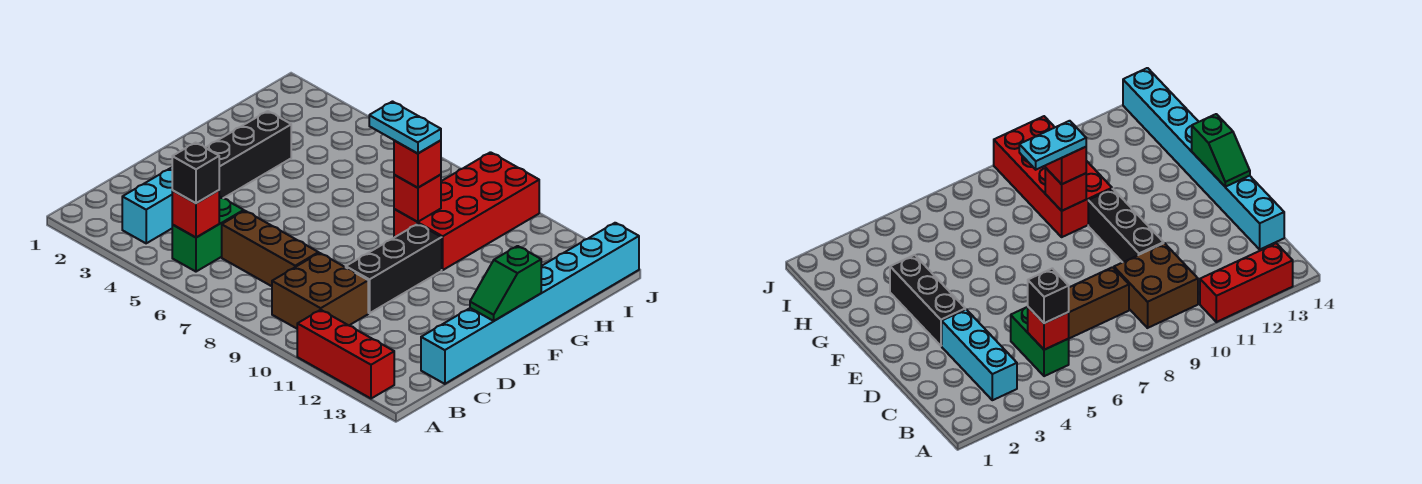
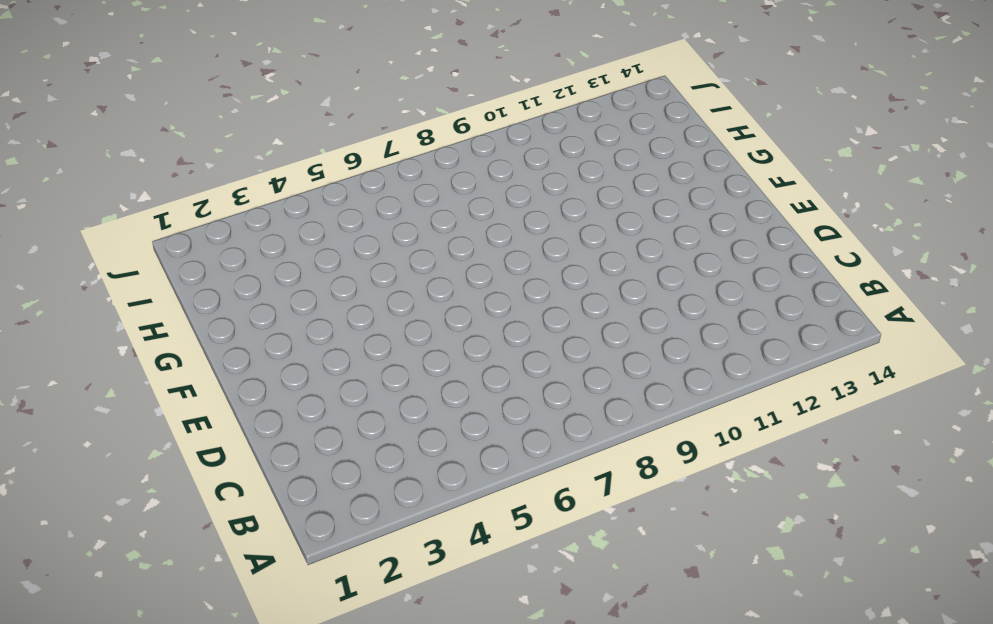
none -> red 1x3 brick [297,310,394,399]
none -> cyan 1x3 brick [122,168,173,243]
none -> green 1x2 brick [172,197,244,272]

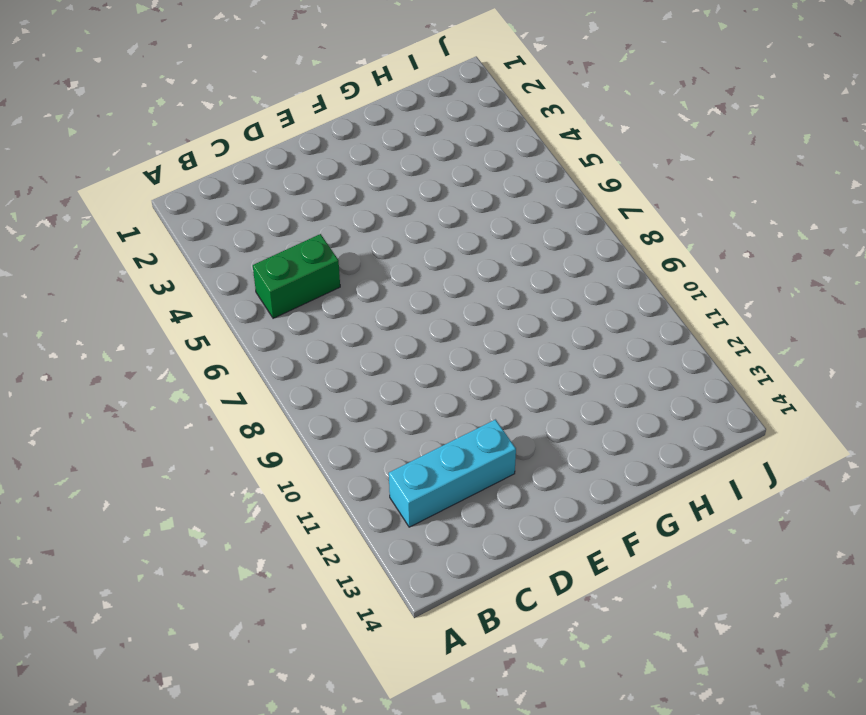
cyan 1x3 brick [389,420,516,527] -> cyan 1x3 brick moved to [122,168,173,243]
none -> red 1x3 brick [297,310,394,399]
none -> brown 2x2 brick [272,253,368,329]
none -> brown 1x3 brick [222,211,319,286]

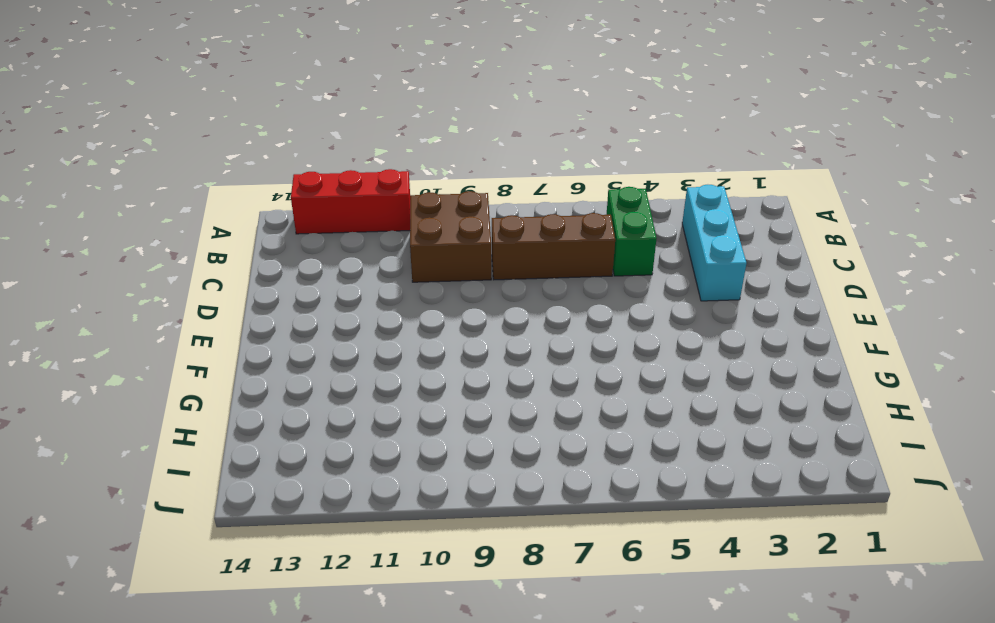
none -> cyan 1x8 brick [421,223,639,384]
none -> black 1x3 brick [346,224,442,313]
none -> black 1x3 brick [206,111,291,198]

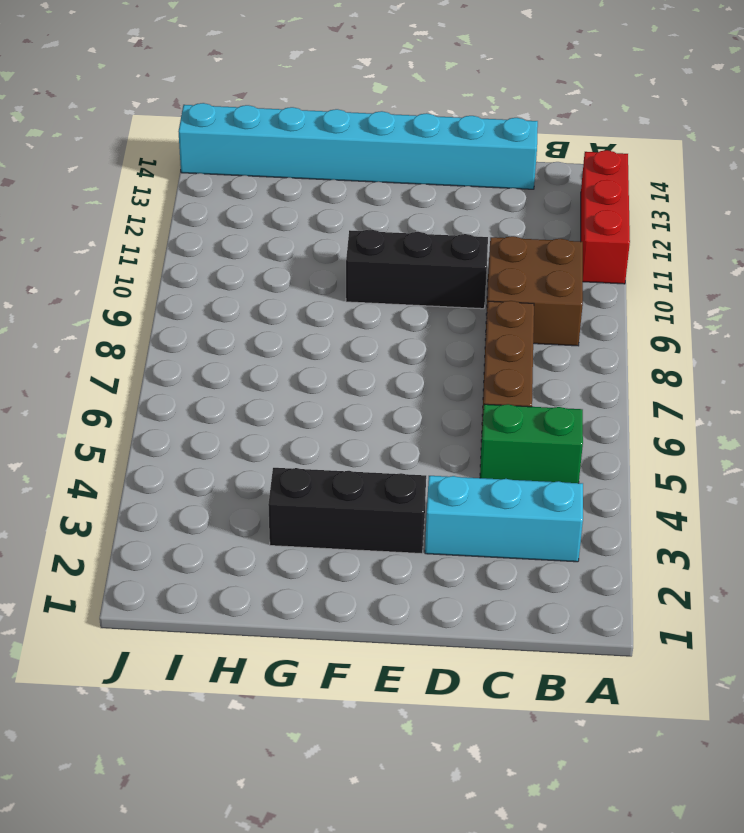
none -> red 2x4 brick [394,152,539,270]
none -> red 1x1 brick [172,190,219,237]
none -> green 1x2 slope [470,246,541,321]

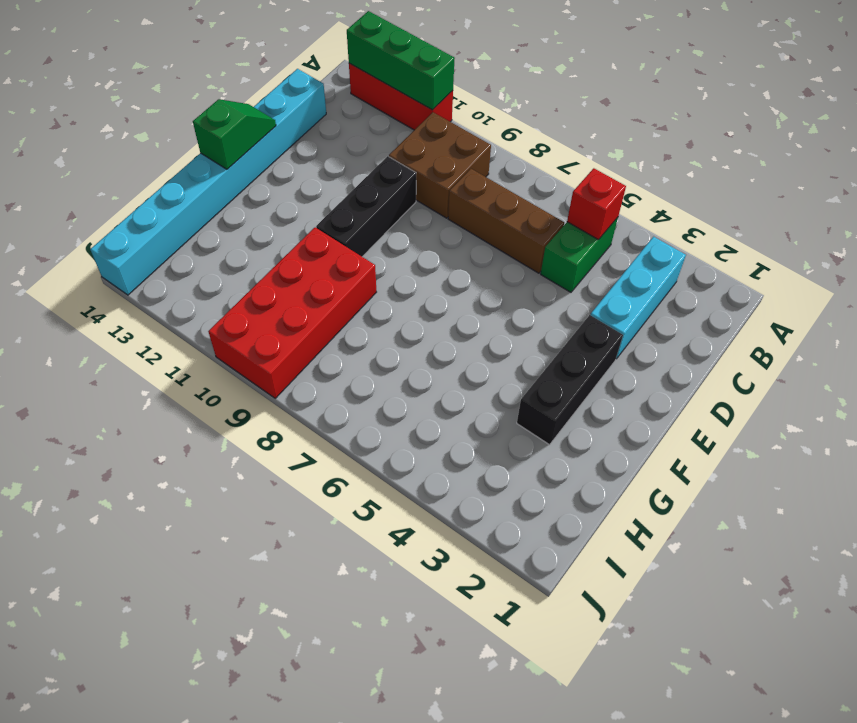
green 1x3 brick [347,11,455,110] -> none
none -> red 1x1 brick [394,175,441,222]
none -> black 1x1 brick [172,143,219,203]
none -> red 1x1 brick [394,140,441,188]

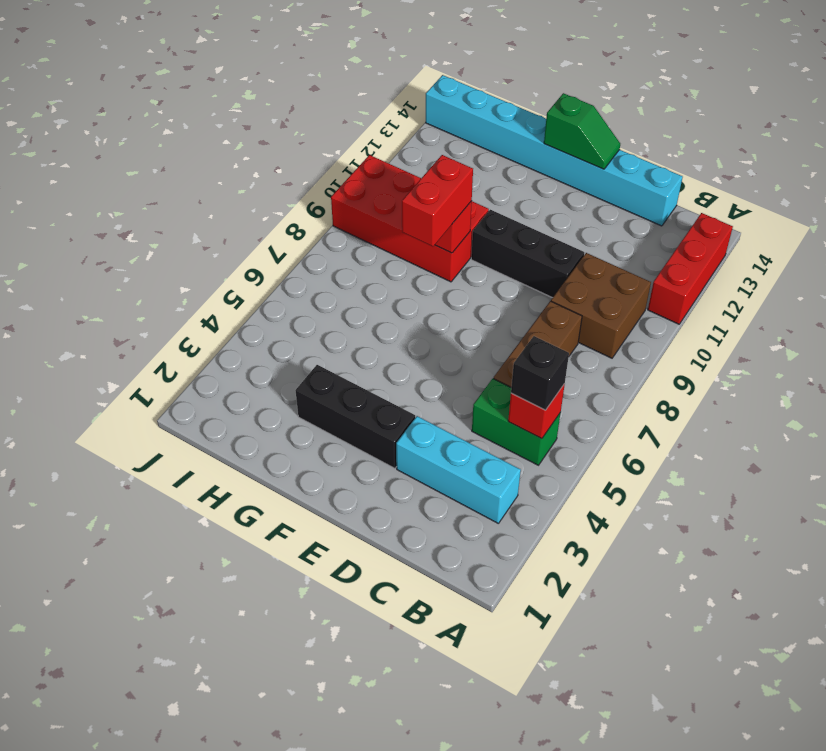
red 1x2 brick [402,155,473,246] -> red 1x1 brick [394,140,441,188]
none -> cyan 1x2 plate [369,102,441,154]

